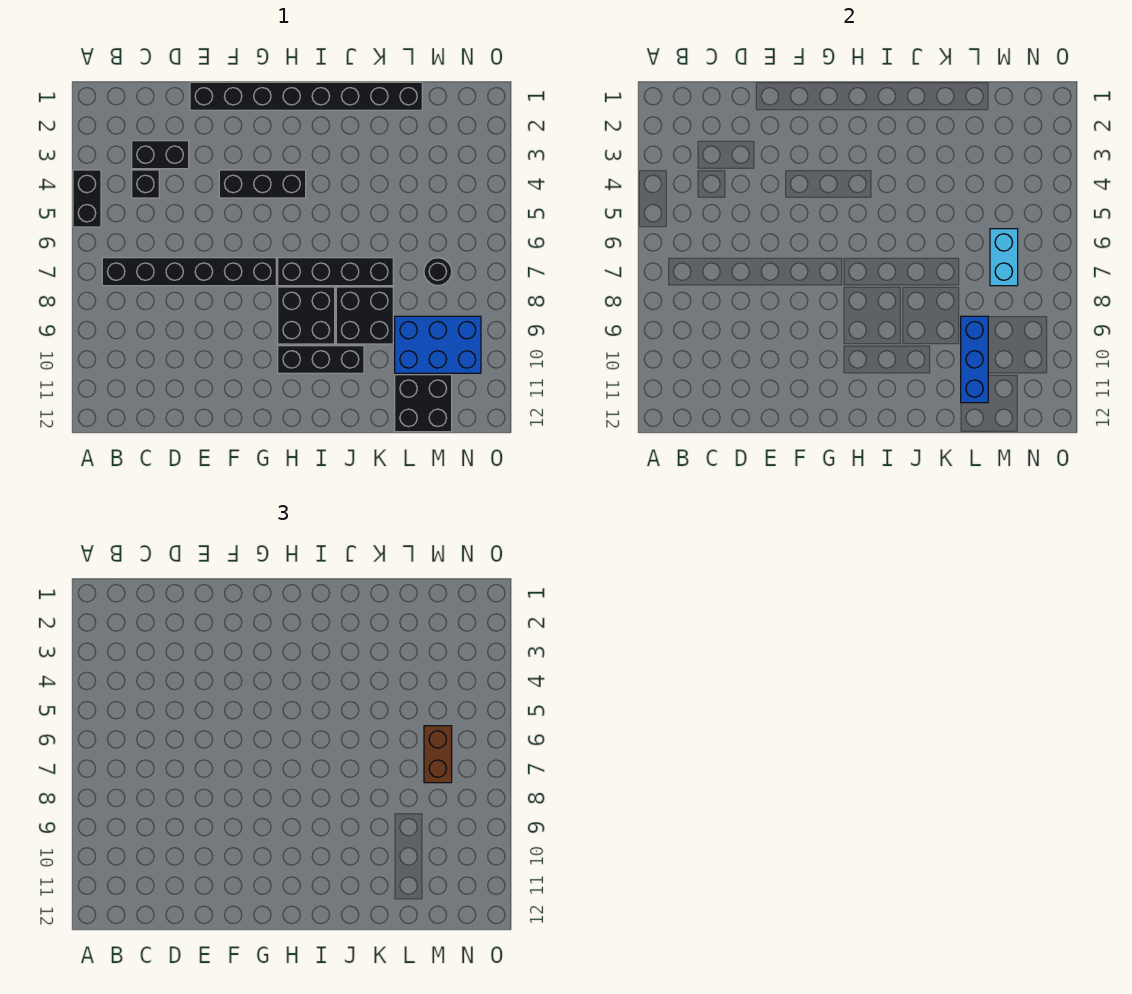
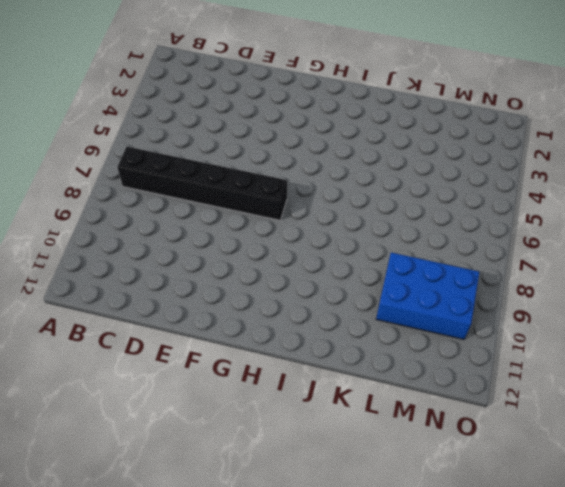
none -> black 1x2 brick [73,170,101,227]
none -> black 1x2 brick [132,141,189,169]
none -> black 1x1 brick [132,170,159,198]

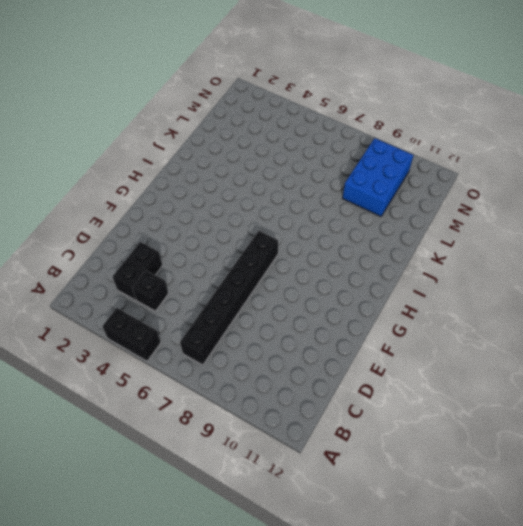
none -> black 1x8 brick [190,82,422,110]
none -> black 1x3 brick [219,170,306,198]
none -> black 1x4 brick [278,258,393,286]

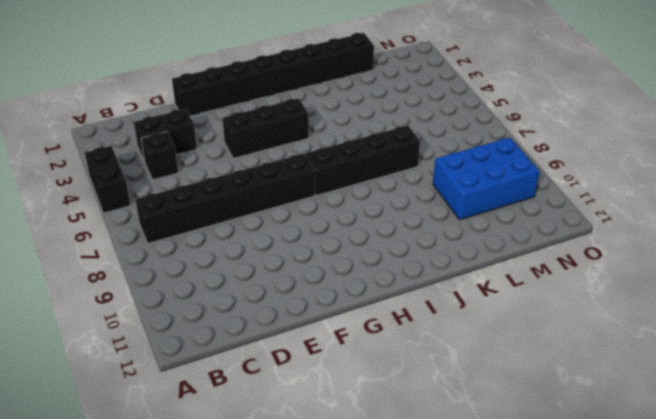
none -> black 2x2 brick [278,287,335,344]
none -> black 1x3 brick [278,346,364,373]
none -> black 2x2 brick [336,287,393,344]

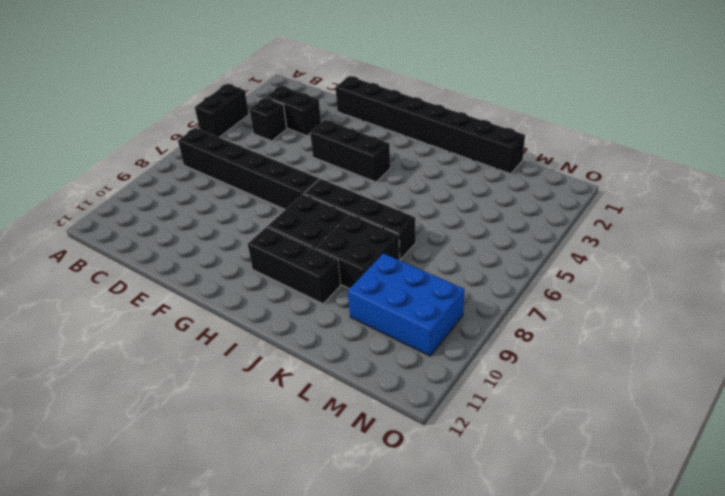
none -> black 2x2 brick [395,375,452,432]
none -> black 1x1 round brick [424,258,452,286]
none -> blue 1x3 brick [961,316,988,403]

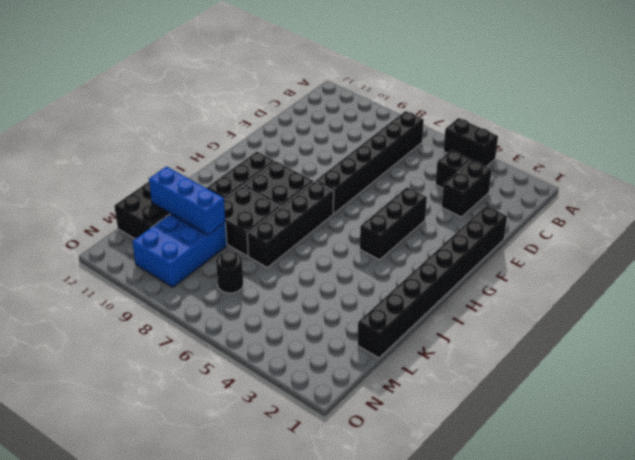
none -> cyan 1x2 brick [990,229,1018,286]
none -> brown 1x2 brick [424,726,452,783]

